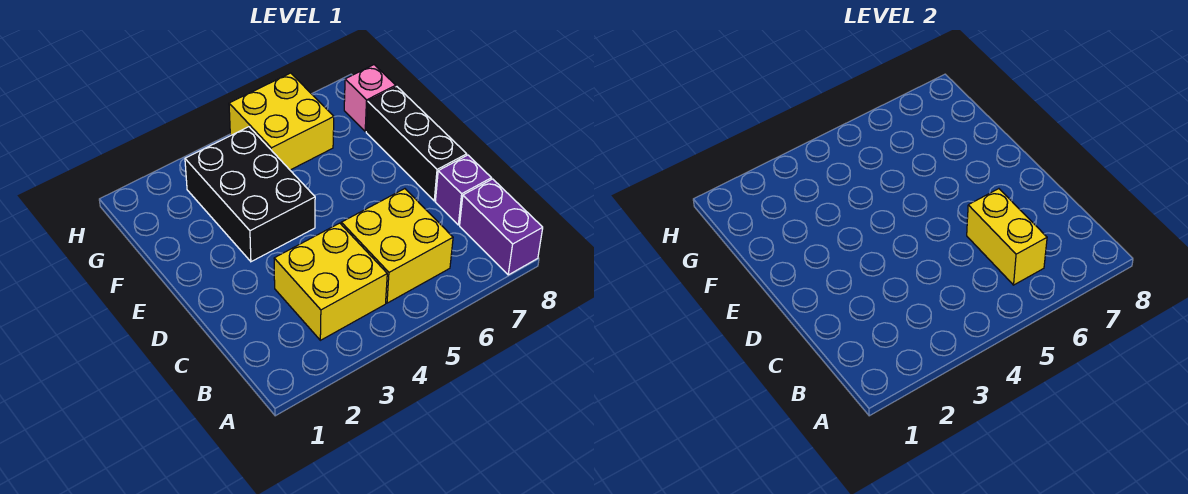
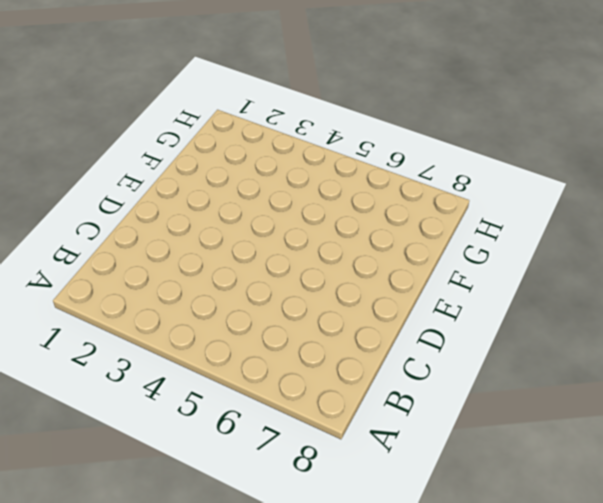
none -> purple 1x2 brick [460,179,543,275]
none -> yellow 2x2 brick [274,223,387,340]

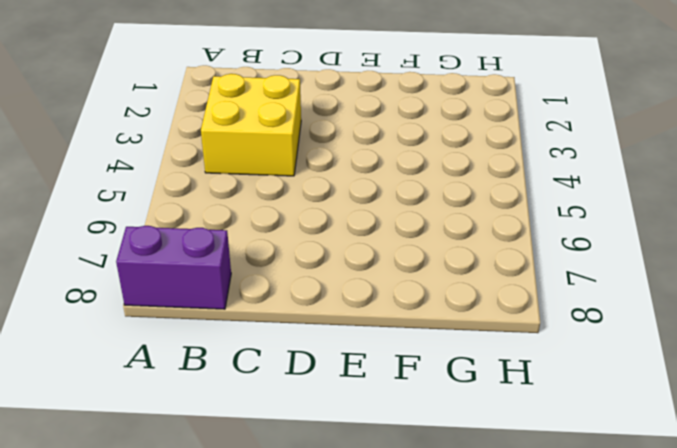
none -> yellow 2x2 brick [341,189,453,303]
none -> purple 1x1 brick [435,155,491,225]

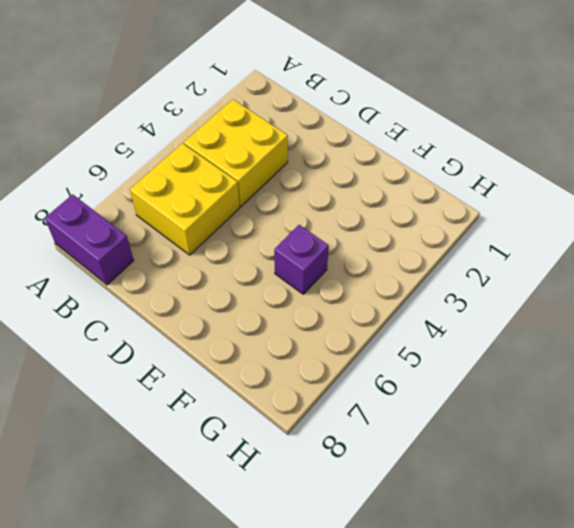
purple 1x1 brick [274,225,329,294] -> purple 1x1 brick moved to [435,155,491,225]
none -> black 1x3 brick [366,87,467,201]
none -> black 2x3 brick [185,127,315,262]

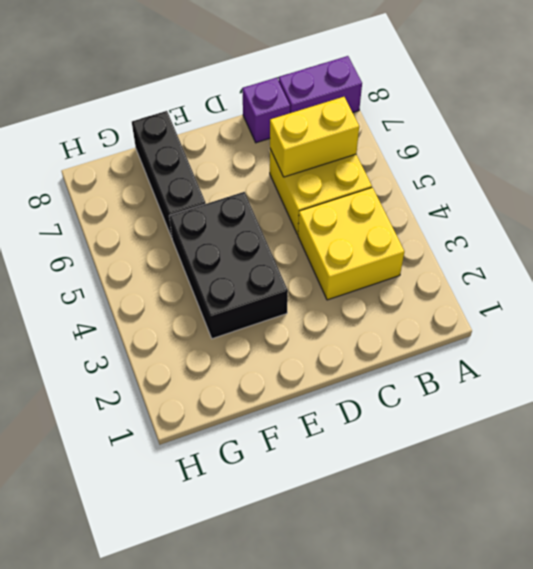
black 2x3 brick [169,192,288,339] -> black 2x3 brick turned to [185,127,315,262]
black 1x3 brick [132,111,206,238] -> black 1x3 brick turned to [366,87,467,201]
none -> yellow 2x2 brick [229,73,334,170]
none -> pink 1x1 brick [344,65,396,131]

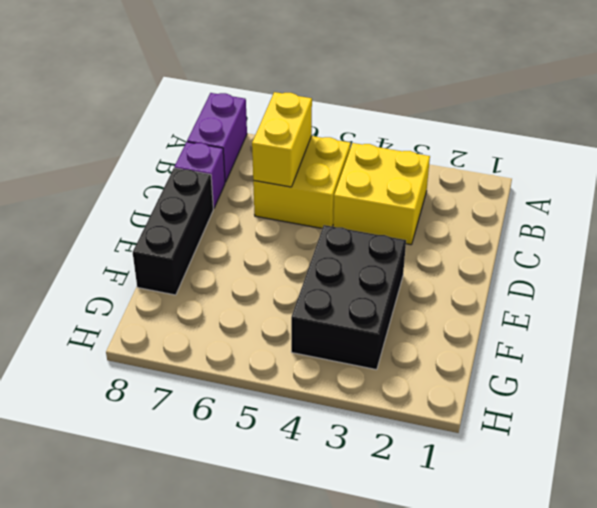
none -> yellow 2x2 brick [229,73,334,170]
none -> pink 1x1 brick [344,65,396,131]

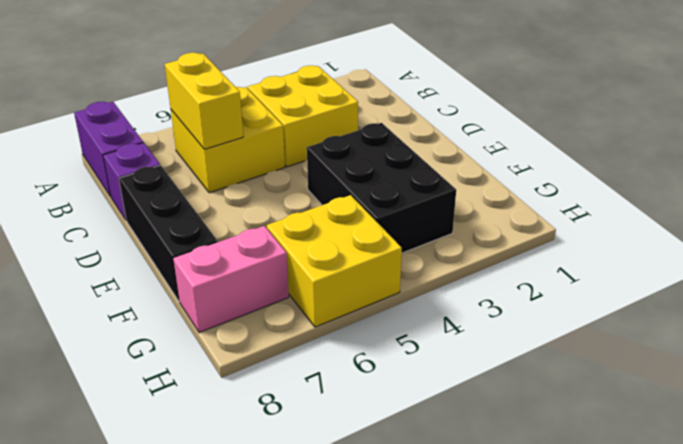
pink 1x2 brick [173,226,289,333] -> pink 1x1 brick [344,65,396,131]

